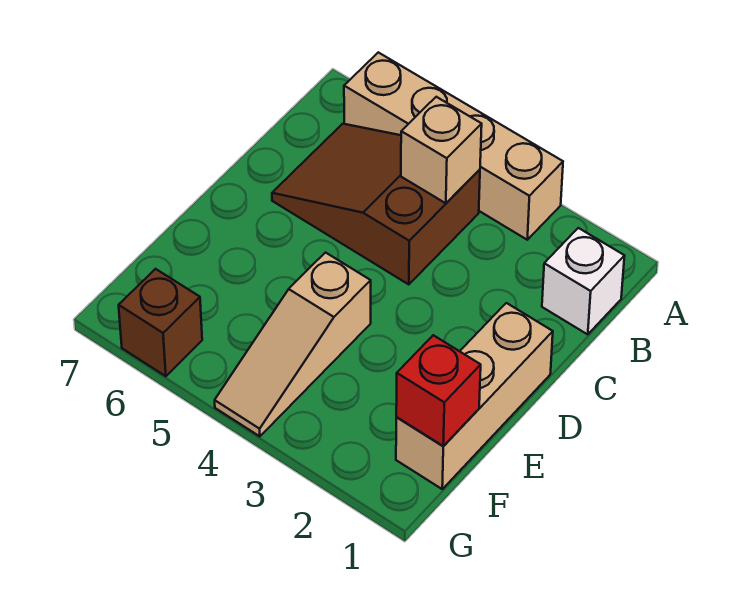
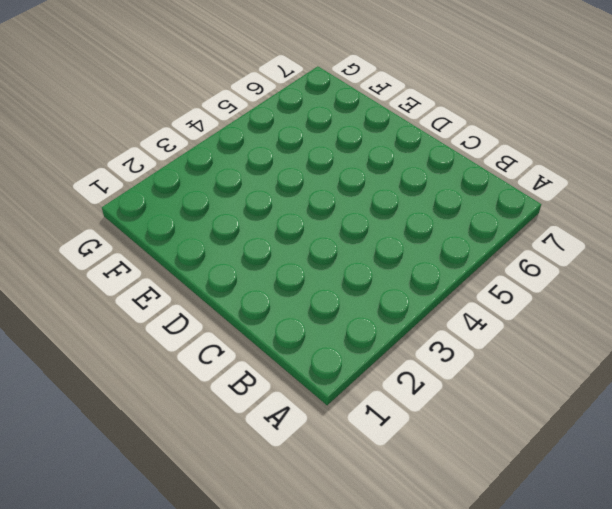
none -> tan 1x4 brick [344,52,563,240]
none -> white 1x1 brick [542,228,624,334]

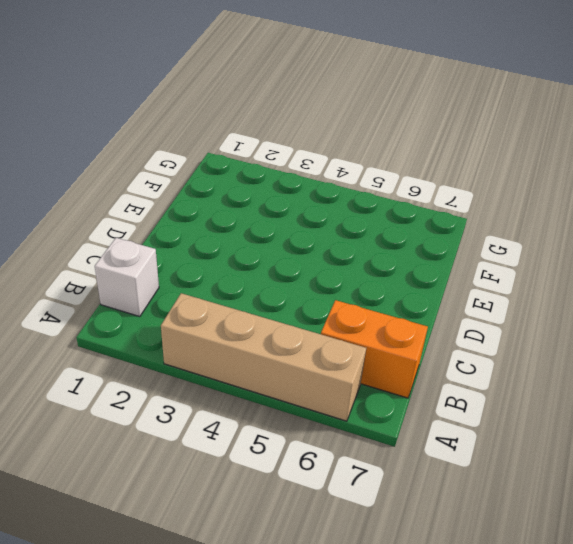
orange 1x2 brick [321,300,428,398] -> brown 2x3 slope [272,124,480,285]
none -> tan 1x3 brick [396,303,553,489]
none -> tan 1x3 slope [215,253,371,436]

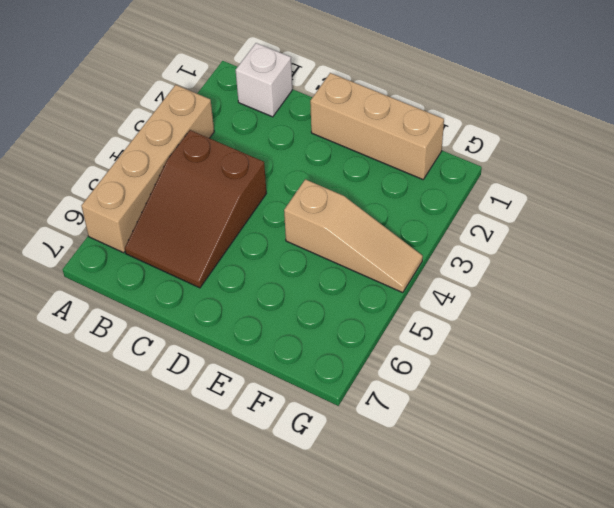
none -> brown 1x1 brick [119,269,202,376]
none -> tan 1x1 brick [401,97,482,203]

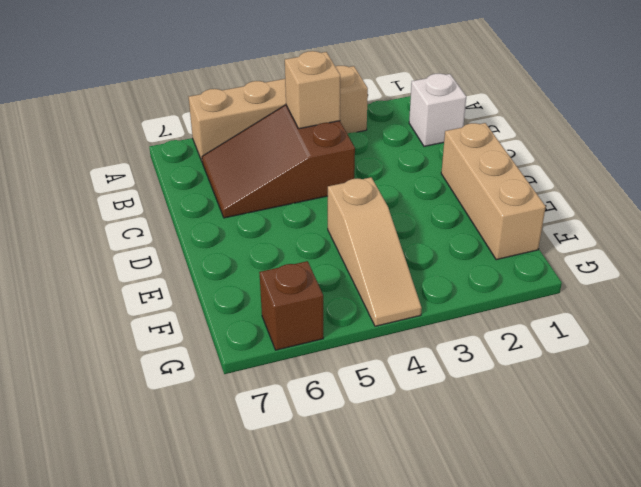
none -> red 1x1 brick [396,335,481,446]

